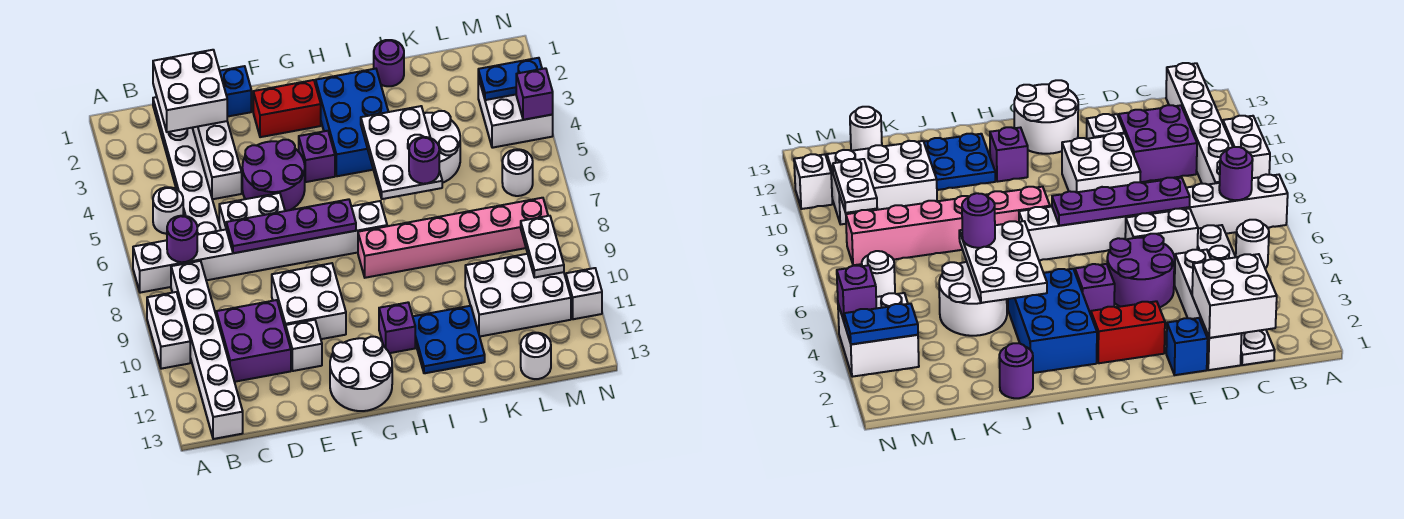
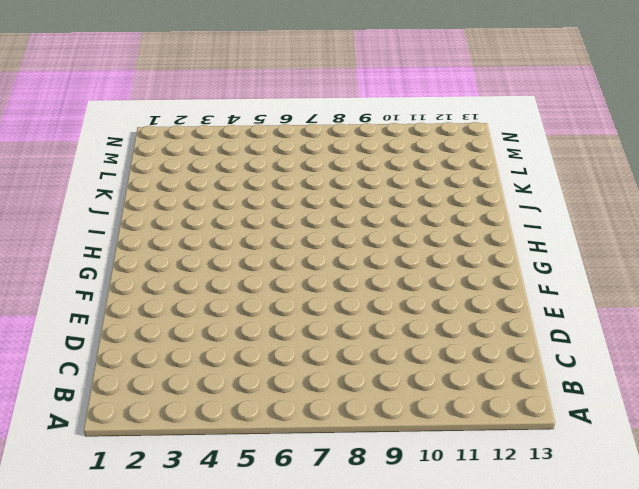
none -> white 1x8 brick [133,201,387,293]
none -> white 1x2 brick [147,292,190,369]
none -> white 1x1 round brick [153,187,183,234]
none -> white 1x6 brick [171,261,243,439]

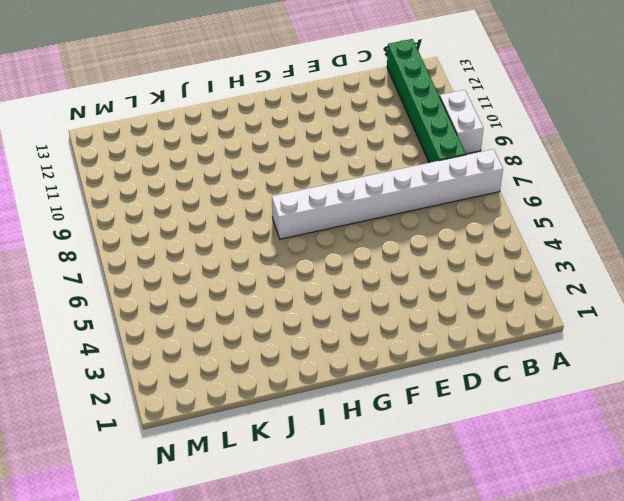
green 1x6 brick [387,39,466,163] -> white 1x6 brick [171,261,243,439]
none -> white 1x1 round brick [153,187,183,234]
none -> white 1x6 plate [153,97,221,235]
none -> purple 2x2 brick [216,300,291,382]
none -> white 1x4 brick [193,121,242,199]

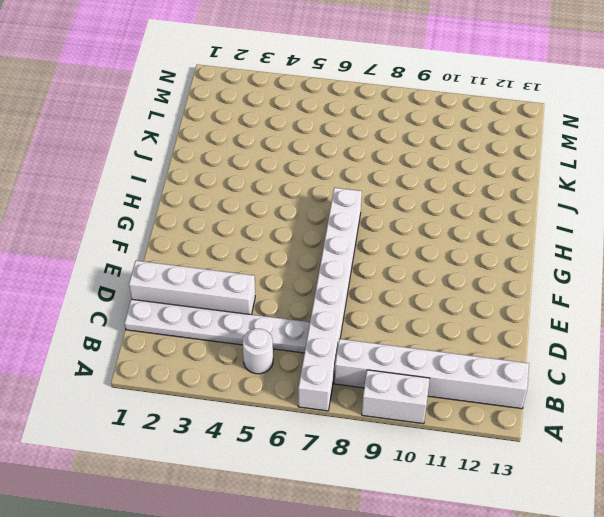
none -> purple 2x2 brick [216,300,291,382]
none -> white 1x2 brick [219,193,285,230]
none -> blue 1x1 brick [220,66,251,117]
none -> purple 2x2 round brick [242,140,305,211]

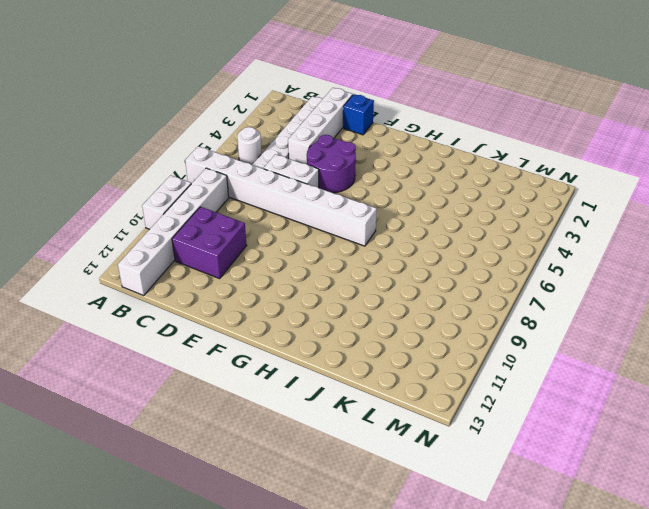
none -> white 2x2 brick [272,263,346,339]
none -> white 1x1 brick [286,320,322,371]
none -> red 1x2 brick [253,80,321,137]
none -> white 2x2 round brick [330,337,392,411]

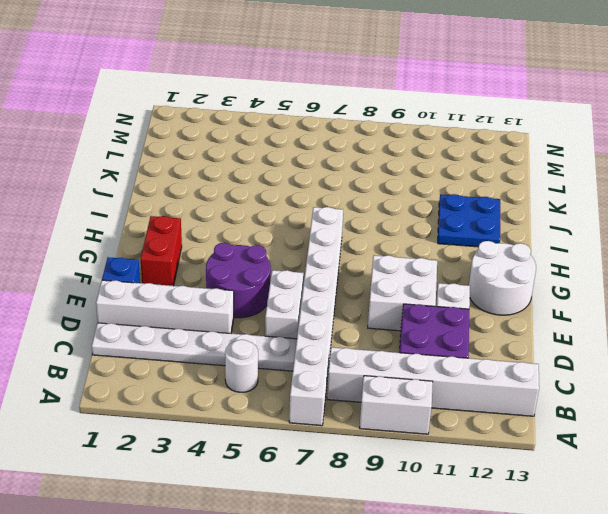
none -> purple 1x1 brick [299,131,335,182]
none -> blue 2x3 brick [316,69,388,176]
none -> pink 1x6 brick [358,198,548,278]
none -> purple 1x1 brick [379,303,415,353]

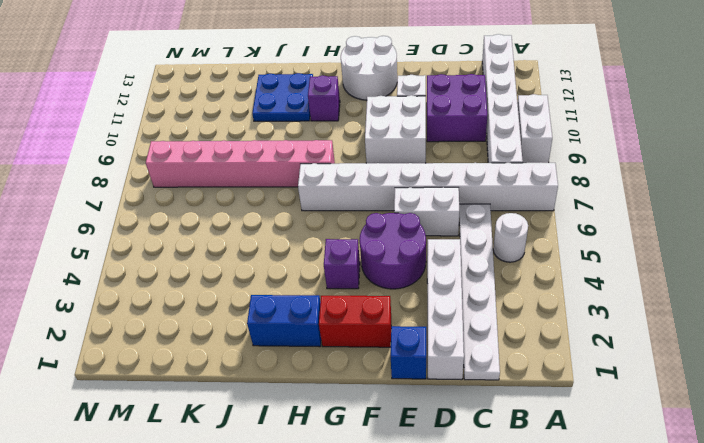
blue 1x2 brick [247,295,321,347] -> blue 2x3 brick [316,69,388,176]
none -> purple 1x1 round brick [374,40,404,86]
none -> white 2x2 round brick [424,111,460,183]
none -> white 2x3 brick [465,254,571,337]
none -> white 1x1 round brick [521,333,551,379]

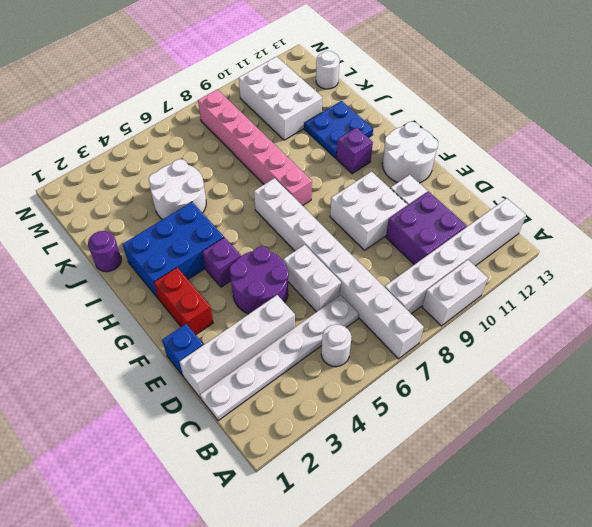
none -> white 2x2 brick [478,78,553,148]
none -> white 1x1 round brick [502,149,533,196]
none -> white 1x1 brick [566,268,602,319]
none -> purple 1x1 round brick [167,215,197,262]

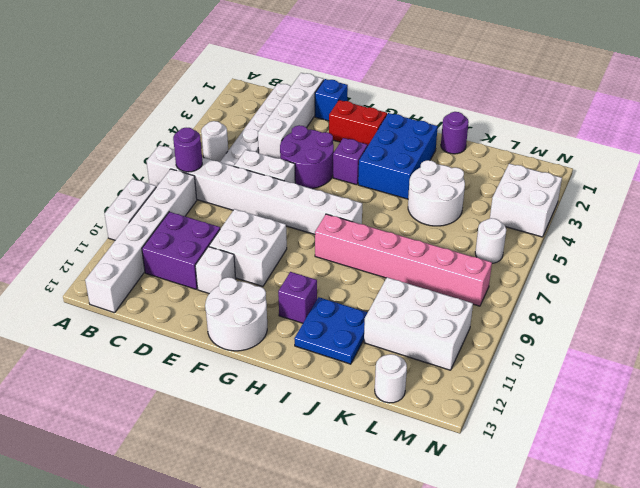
none -> white 1x1 brick [566,268,602,319]
none -> white 2x2 brick [153,50,227,132]
none -> purple 1x4 plate [226,199,356,253]
none -> white 2x3 plate [361,106,442,199]

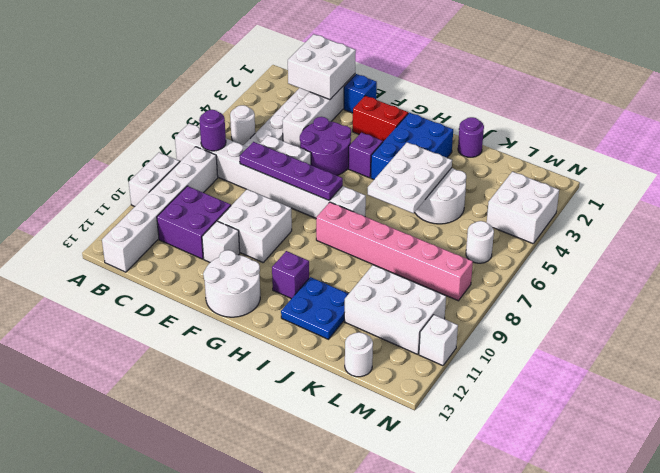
none -> blue 1x2 plate [478,58,542,100]
none -> white 1x2 plate [521,216,564,277]
none -> purple 1x1 brick [516,68,553,120]
none -> purple 1x1 round brick [409,137,439,184]

